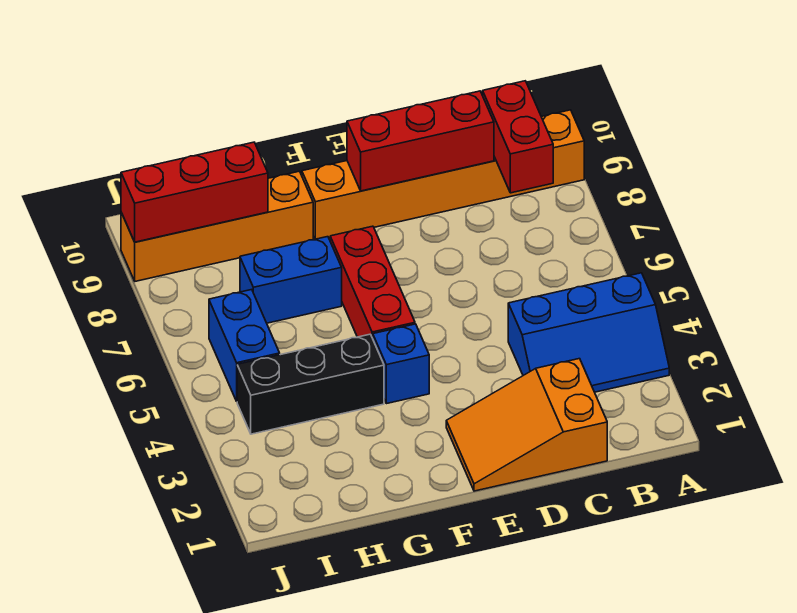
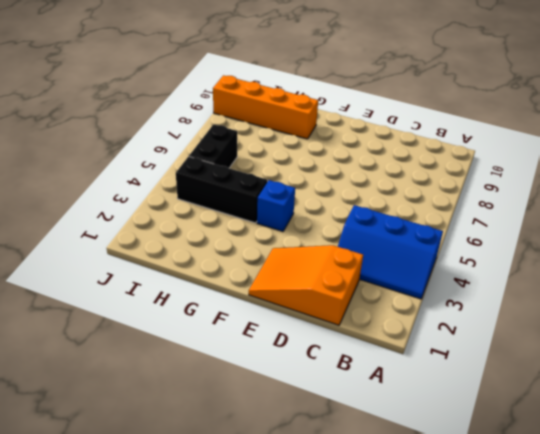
black 1x2 brick [189,124,237,168] -> blue 1x2 brick [209,290,280,401]
none -> orange 1x6 brick [302,110,584,239]
none -> red 1x3 brick [330,226,415,338]
none -> blue 1x2 brick [240,237,342,323]

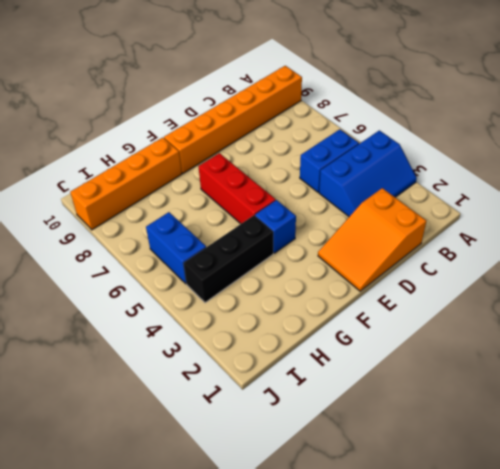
blue 1x2 brick [300,129,359,192] -> blue 1x2 brick moved to [240,237,342,323]
none -> red 1x2 brick [483,81,553,193]
none -> red 1x3 brick [347,91,494,191]
none -> red 1x3 brick [121,142,268,242]

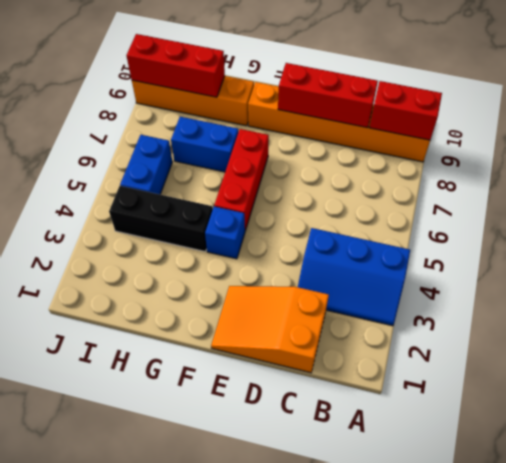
red 1x2 brick [369,81,442,140] -> red 1x2 brick turned to [483,81,553,193]

